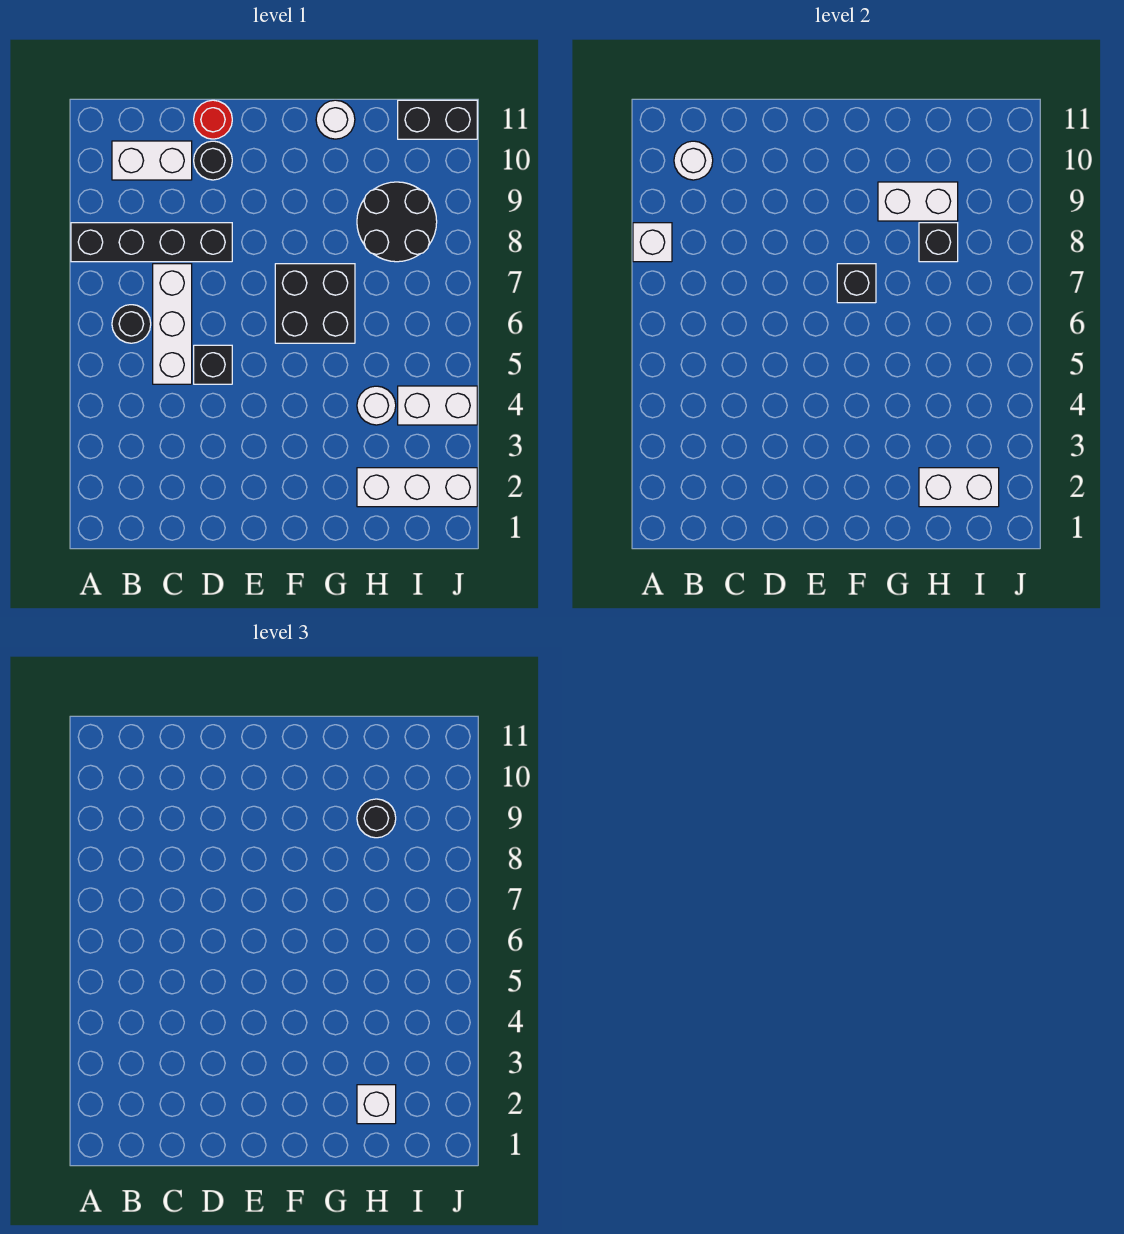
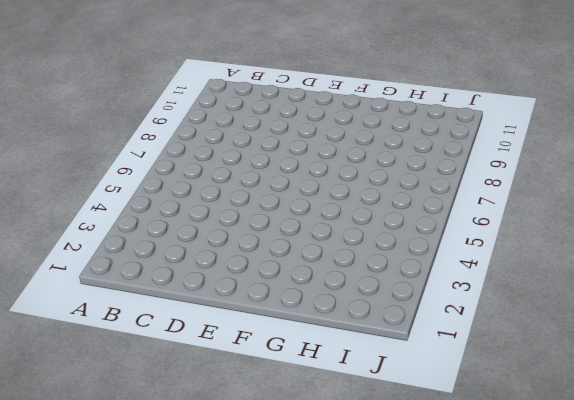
none -> black 1x4 brick [71,223,232,262]
none -> black 1x1 round brick [112,305,151,343]
none -> white 1x2 brick [112,141,192,180]

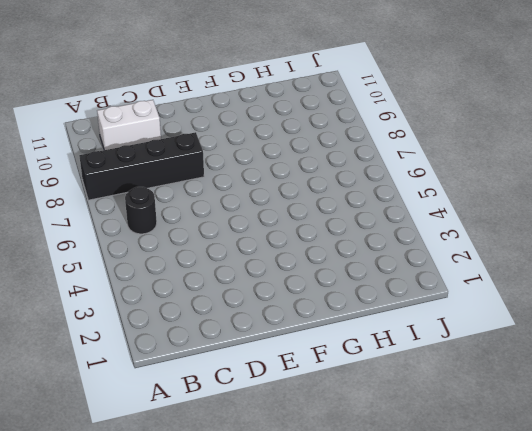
none -> white 1x3 brick [153,264,192,384]
none -> black 1x1 brick [194,345,232,384]
none -> black 1x1 round brick [194,141,232,180]

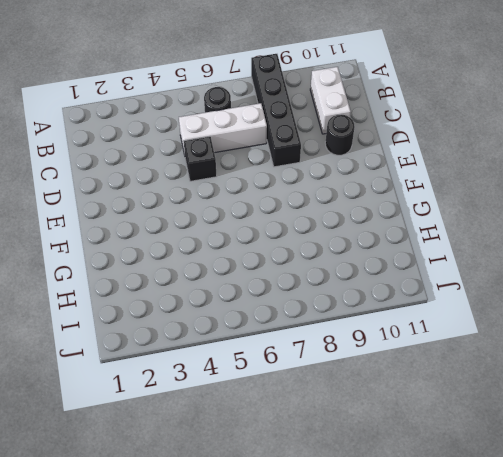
none -> red 1x1 round brick [194,100,232,139]
none -> black 2x2 brick [275,264,355,343]
none -> white 1x1 round brick [316,100,355,139]

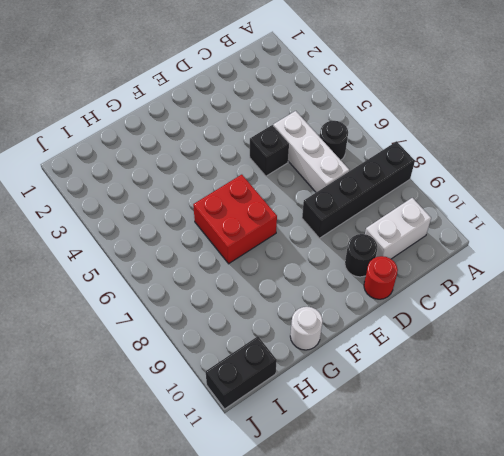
red 2x2 brick [193,175,277,264] -> black 2x2 brick [275,264,355,343]
none -> white 1x3 brick [357,468,477,507]
none -> white 1x1 round brick [357,386,396,425]
none -> black 2x2 round brick [357,182,437,262]

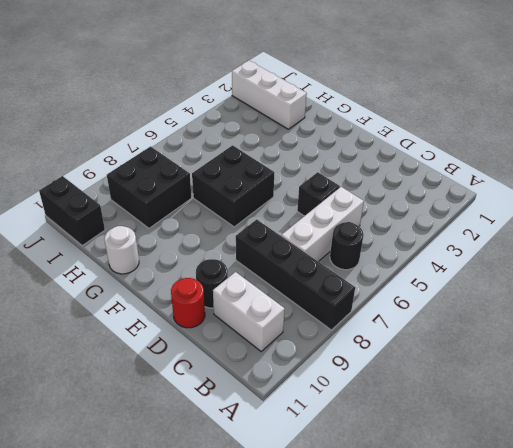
black 2x2 brick [107,146,191,228] -> black 2x2 round brick [357,182,437,262]
none -> white 1x1 round brick [357,386,396,425]
none -> white 1x2 brick [398,386,477,425]
none -> white 1x1 brick [633,223,672,262]

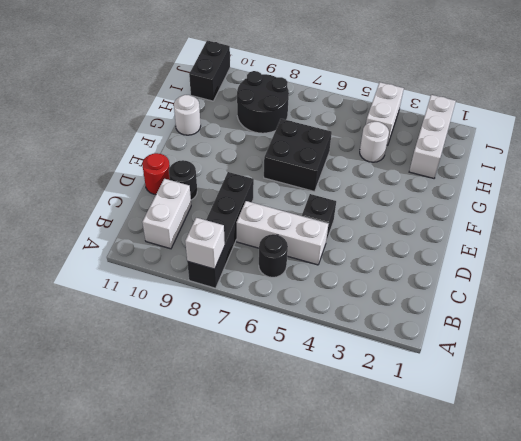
none -> white 1x1 round brick [674,141,713,180]
none -> black 1x1 brick [837,264,876,303]
none -> white 1x2 brick [878,182,958,221]

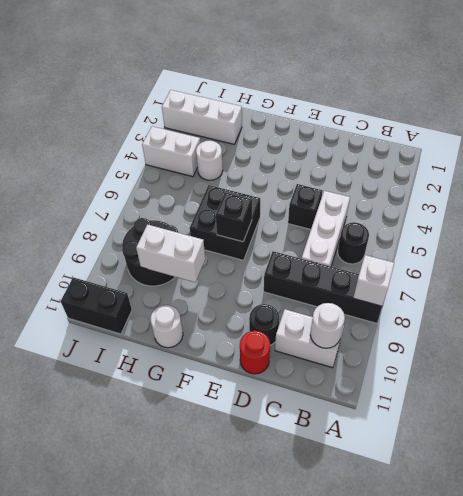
none -> white 1x2 brick [919,468,999,507]
none -> black 1x1 brick [919,223,958,262]
none -> white 1x1 brick [357,1085,396,1124]

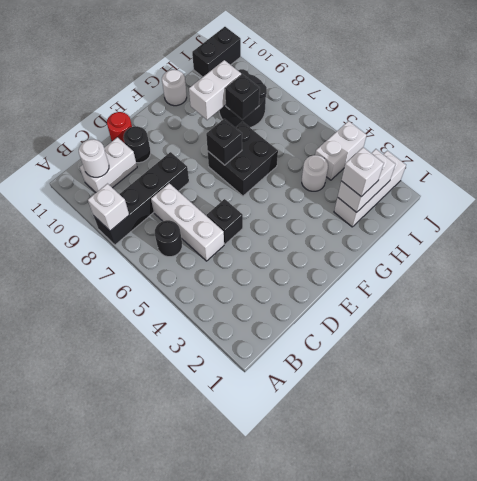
none -> black 1x1 round brick [357,799,396,838]

